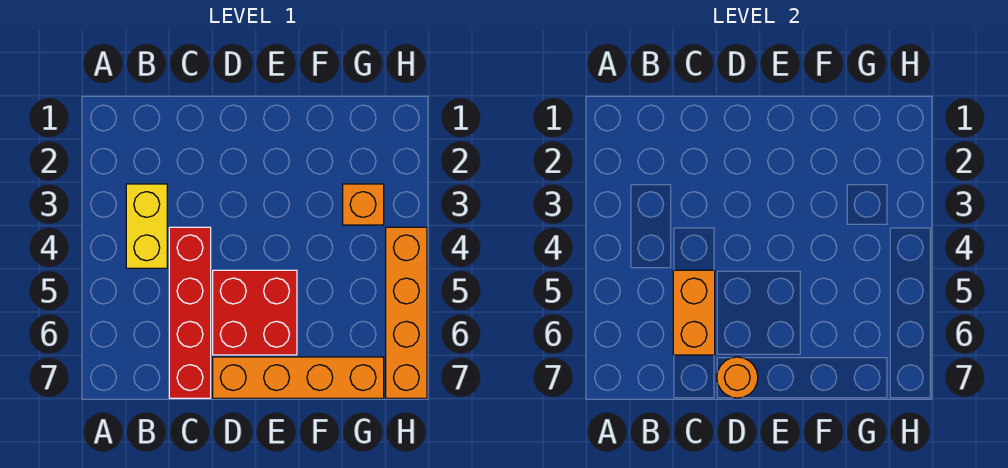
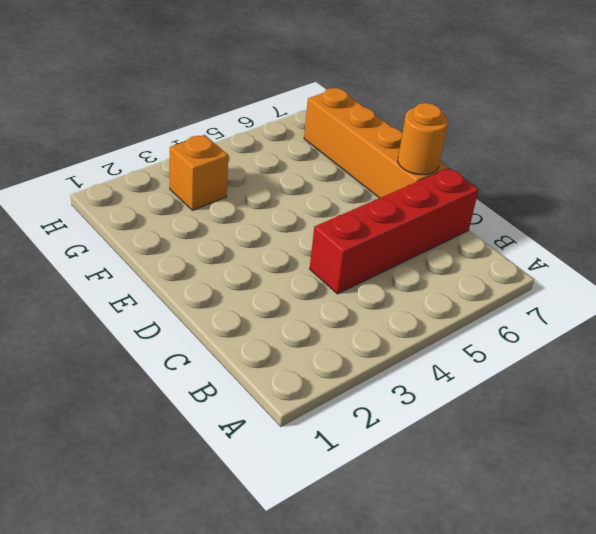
none -> yellow 1x2 brick [126,184,167,268]
none -> red 2x2 brick [213,270,297,355]

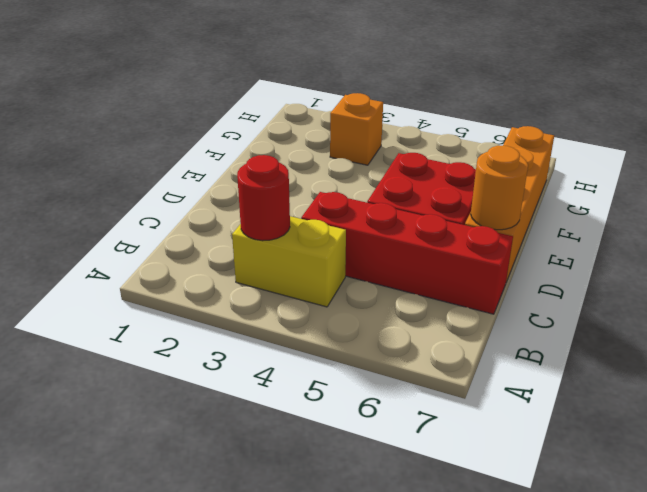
red 1x1 round brick [237,155,290,241] -> none
none -> orange 1x4 brick [386,227,427,398]
none -> orange 1x2 brick [673,270,715,355]

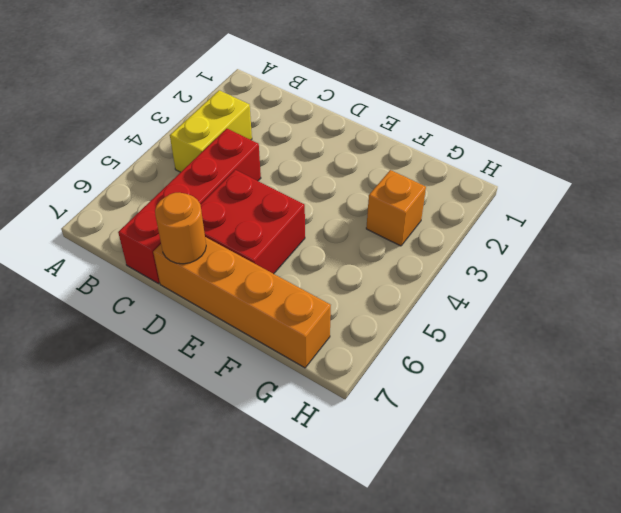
none -> orange 1x4 brick [386,227,427,398]
none -> orange 1x2 brick [673,270,715,355]

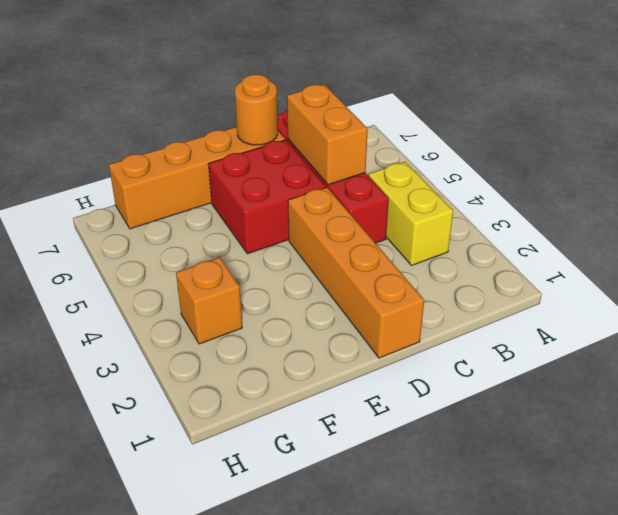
orange 1x4 brick [288,187,424,358] -> orange 1x4 brick moved to [386,227,427,398]

